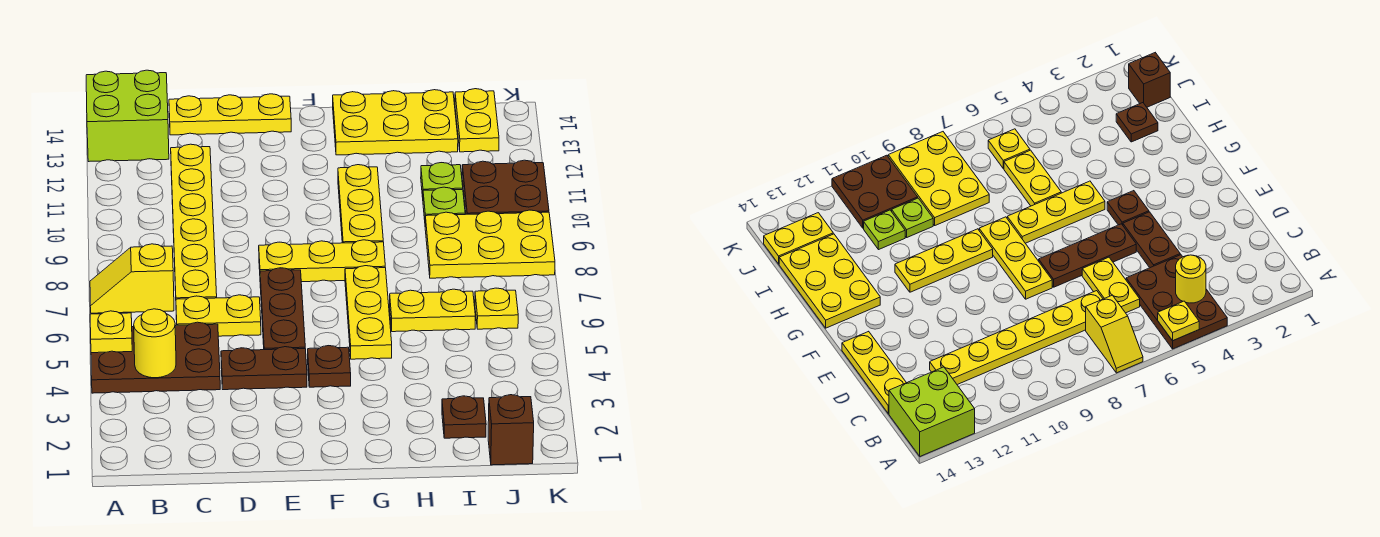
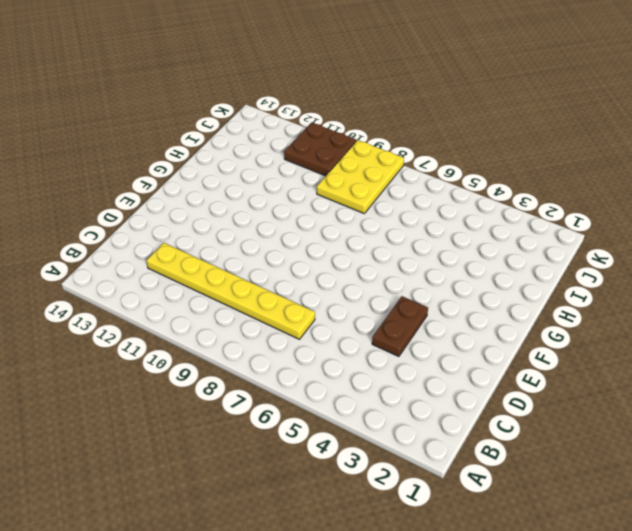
none -> brown 2x3 plate [91,322,220,393]
none -> yellow 1x2 slope [90,244,174,313]
none -> lime 2x2 brick [86,70,169,161]

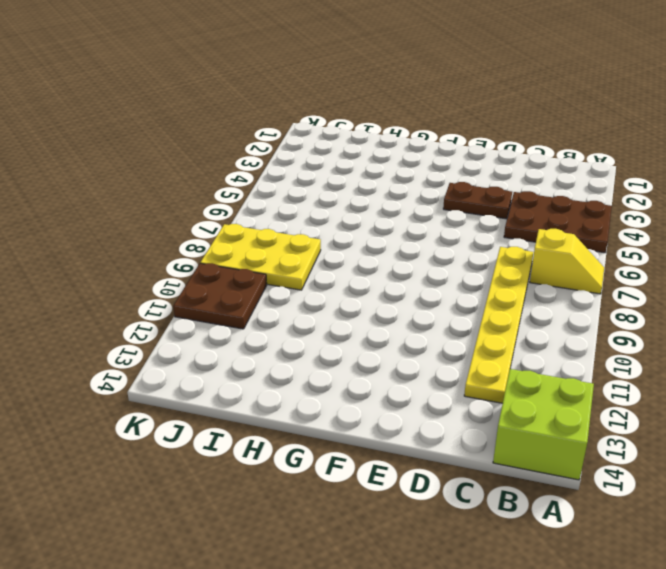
none -> yellow 1x2 plate [176,295,261,336]
none -> yellow 1x3 plate [169,94,291,135]
none -> brown 1x3 plate [260,268,305,350]

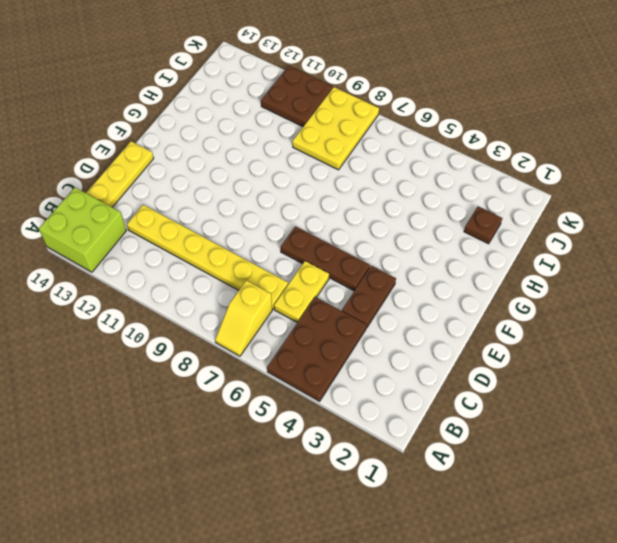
none -> yellow 1x3 plate [259,240,385,282]
none -> brown 1x1 plate [308,346,351,387]
none -> yellow 1x3 plate [345,266,392,359]

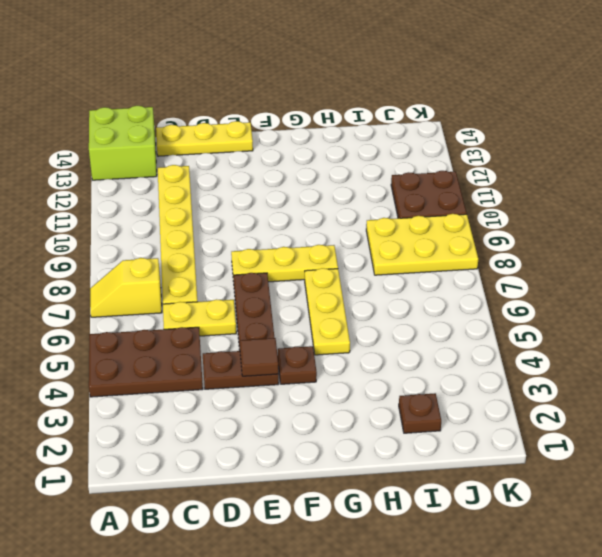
brown 1x1 tile [240,338,279,376] -> none
none -> yellow 1x3 plate [338,165,383,243]
none -> yellow 2x3 plate [333,90,458,155]
none -> yellow 1x2 plate [390,289,475,332]

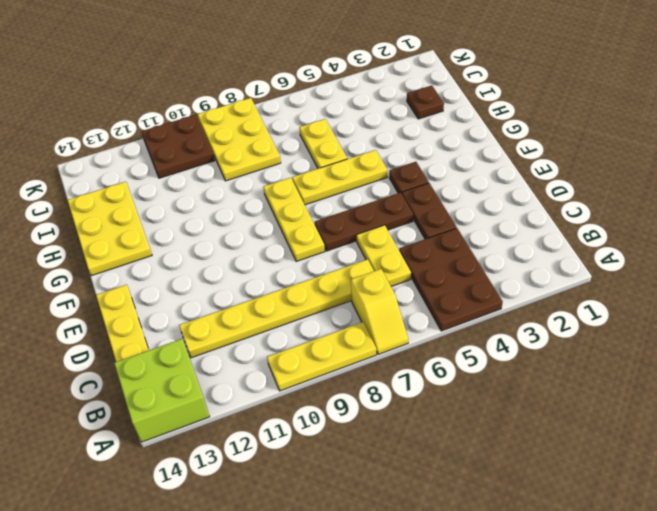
yellow 1x3 plate [267,322,376,391] -> yellow 1x3 plate moved to [338,165,383,243]
none -> lime 1x1 plate [423,187,465,220]
none -> lime 1x1 plate [421,163,463,197]
none -> brown 1x1 brick [488,395,534,465]

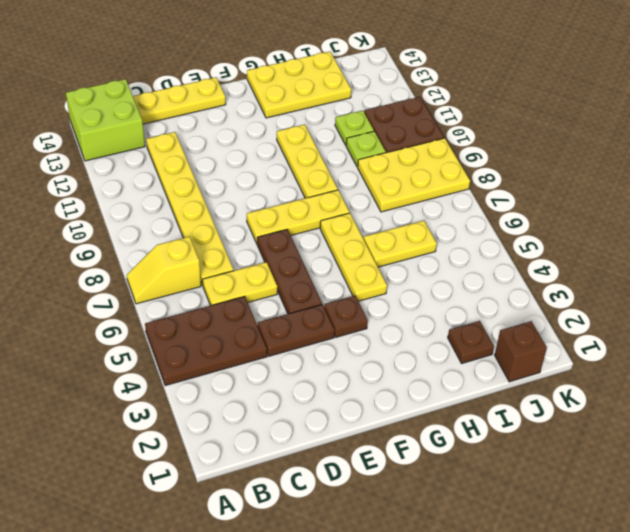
none -> yellow 1x1 plate [475,288,518,329]
none -> yellow 1x2 plate [455,89,499,152]
none -> yellow 1x1 plate [90,311,132,353]

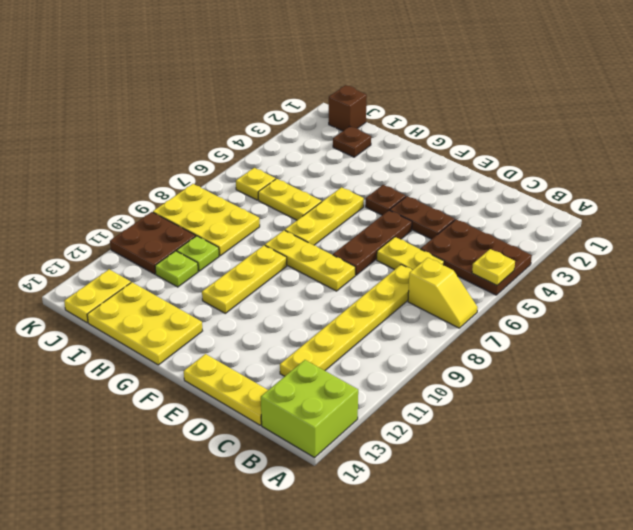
none -> yellow 1x1 round brick [134,309,176,378]

